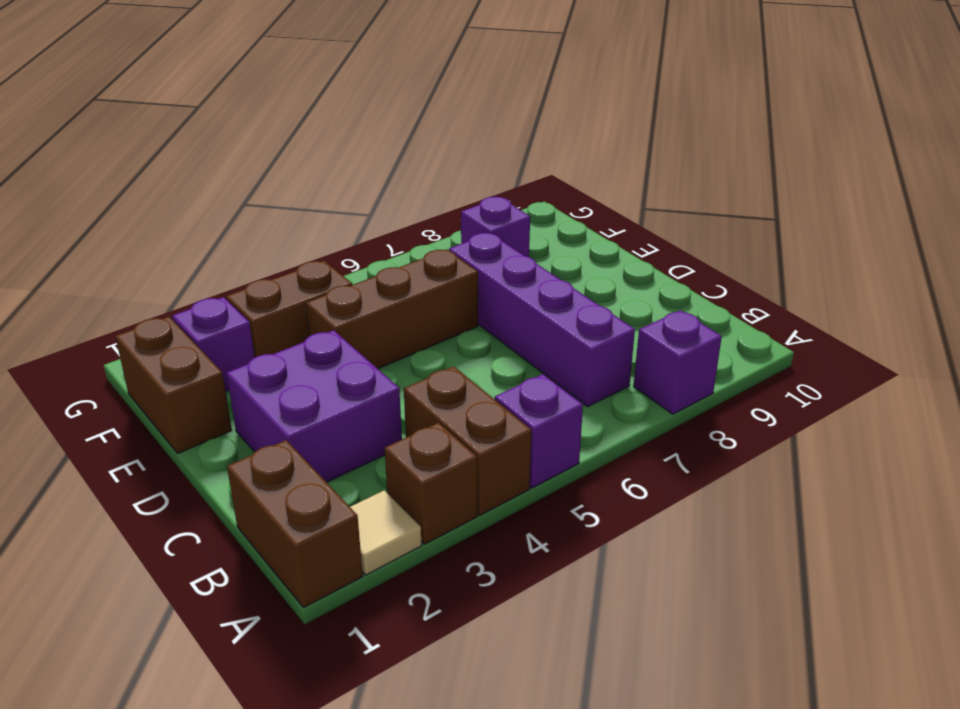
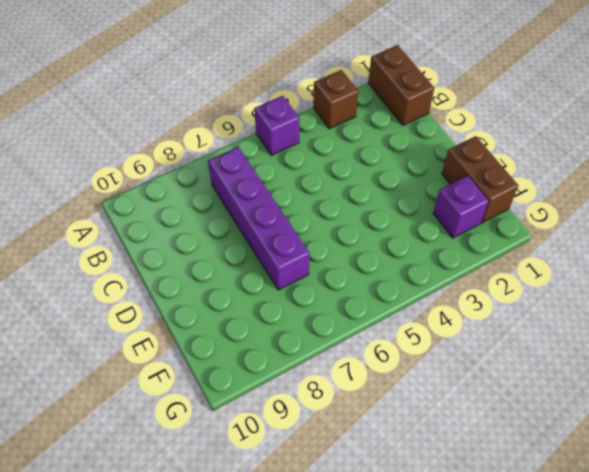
none -> tan 1x1 tile [350,490,422,575]
none -> brown 1x2 brick [404,366,531,515]
none -> purple 1x1 brick [634,310,722,414]

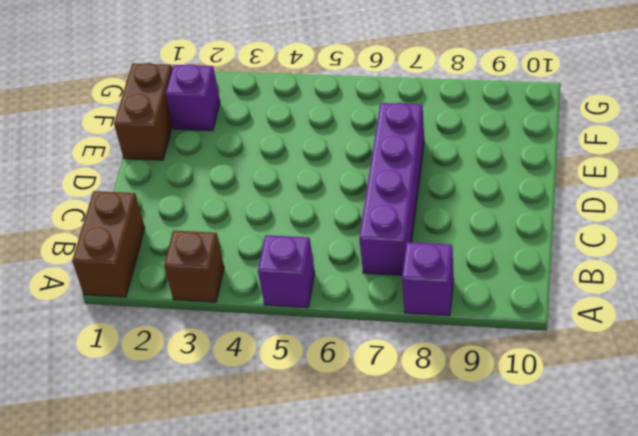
none -> tan 1x1 tile [350,490,422,575]
none -> brown 1x2 brick [404,366,531,515]
none -> purple 2x2 brick [227,330,402,482]

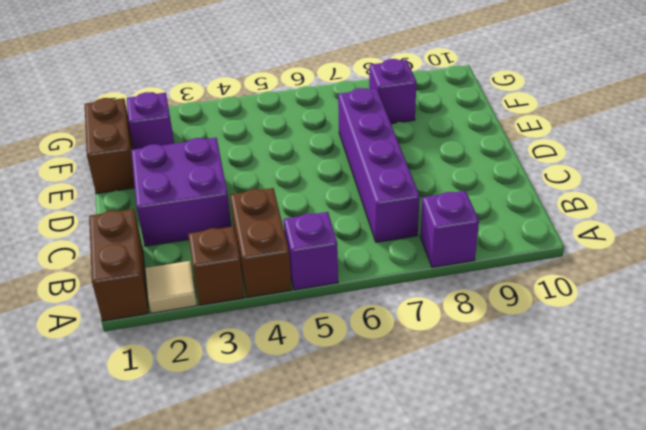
none -> brown 1x3 brick [306,249,478,369]
none -> brown 1x2 brick [226,261,352,357]

